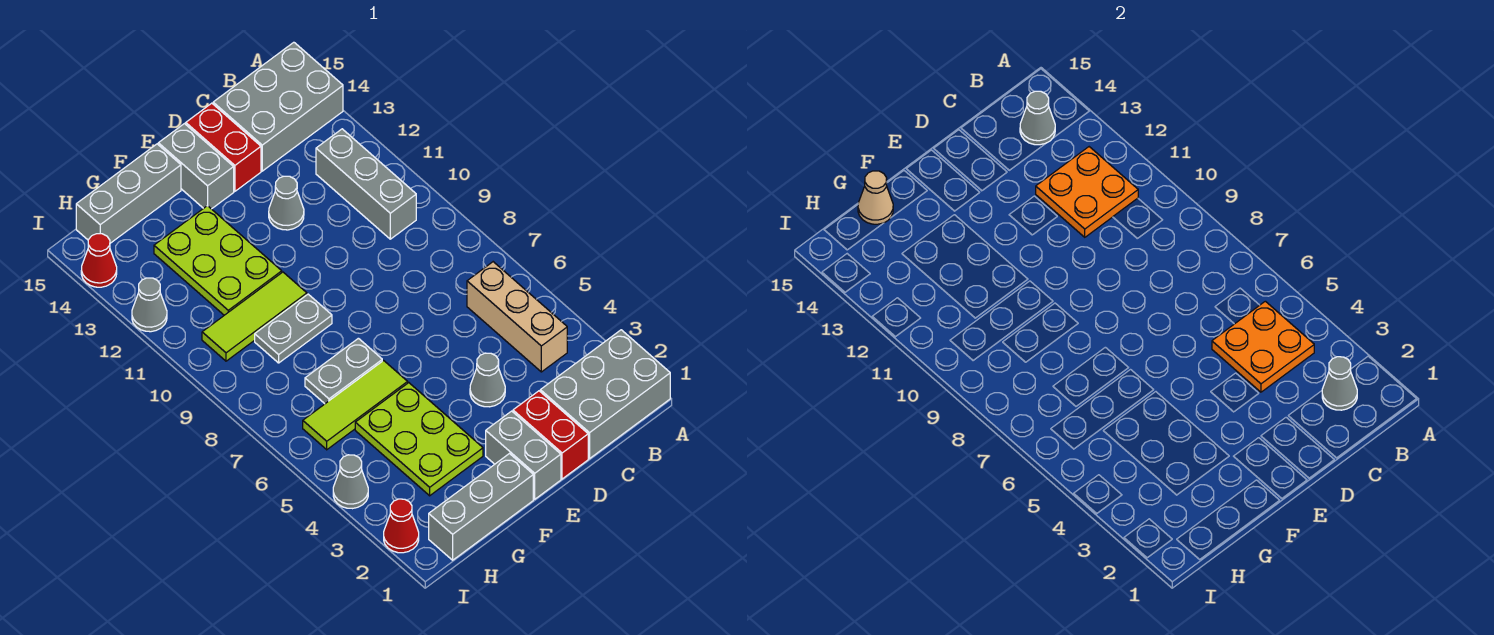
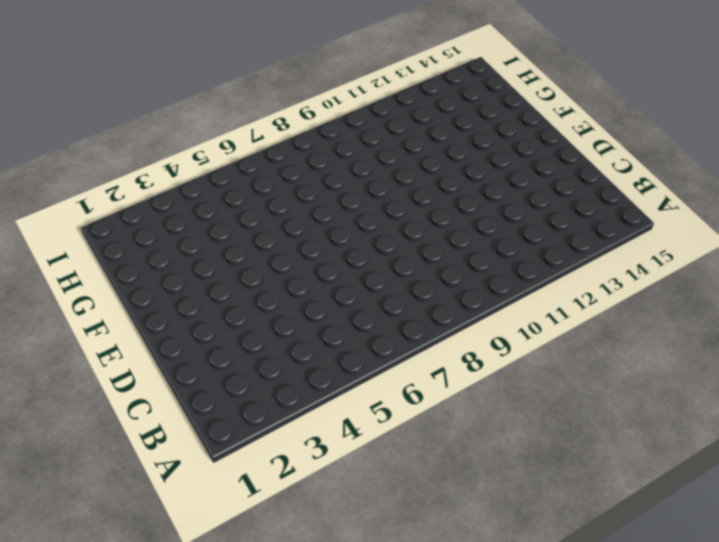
none -> grey 2x3 brick [540,330,670,459]
none -> grey 2x3 brick [213,42,343,171]
none -> tan 1x3 brick [467,262,567,372]

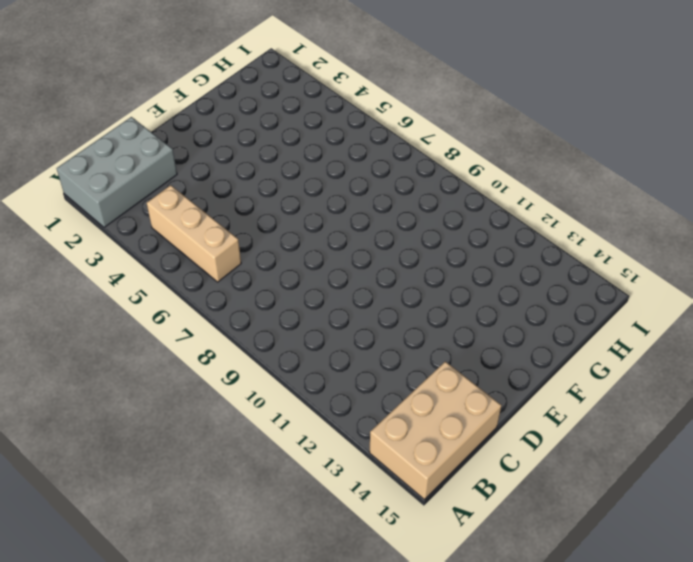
tan 2x3 brick [369,361,501,499] -> grey 2x3 brick [213,42,343,171]
none -> grey 1x3 brick [316,129,416,239]
none -> red 1x2 brick [513,391,588,479]
none -> grey 1x1 cone [470,353,505,407]

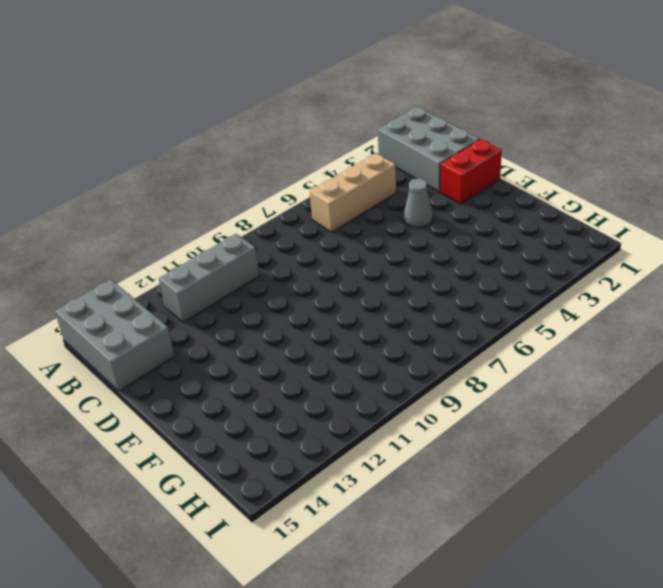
none -> grey 1x1 cone [269,176,304,230]
none -> red 1x2 brick [186,103,261,191]
none -> grey 1x2 brick [486,411,561,499]

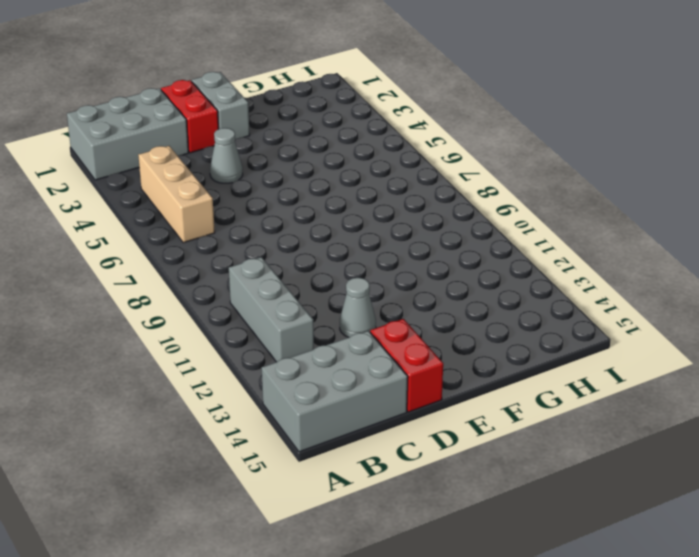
none -> grey 1x2 brick [158,124,234,209]
none -> grey 1x3 brick [429,454,533,560]
none -> lime 2x3 plate [355,383,483,496]

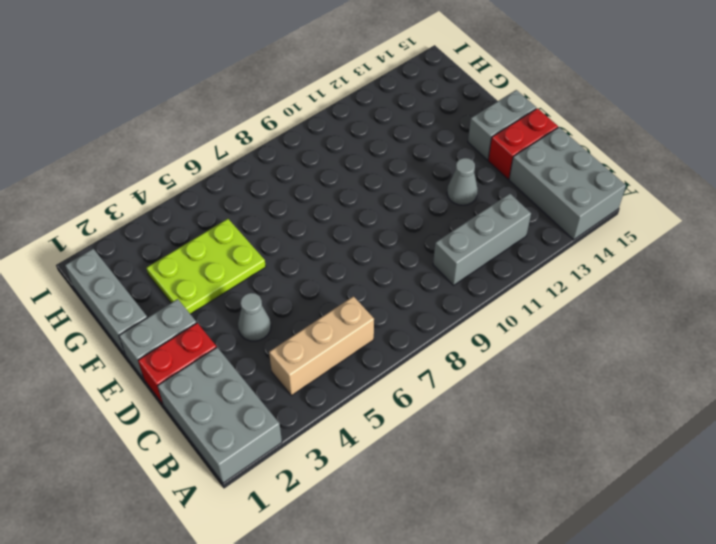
none -> lime 1x3 tile [303,361,408,450]
none -> grey 1x2 plate [305,338,382,404]
none -> grey 1x2 plate [255,294,332,363]

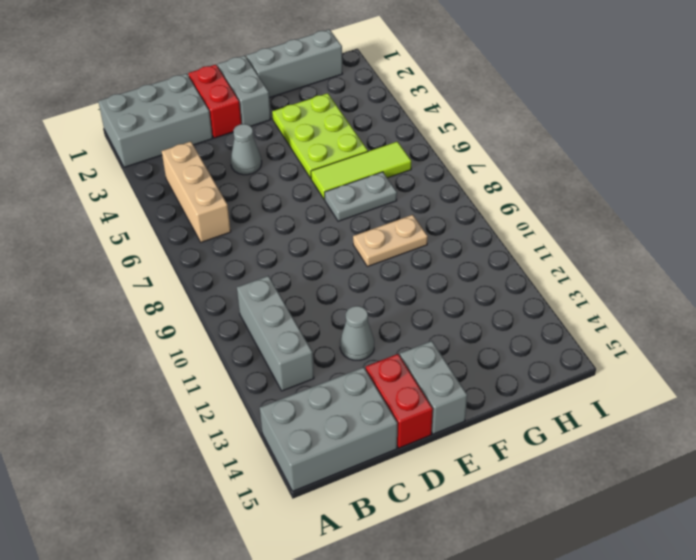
tan 1x2 plate [353,215,428,267] -> grey 1x2 plate [255,294,332,363]
none -> lime 1x3 tile [202,272,307,361]
none -> lime 2x3 plate [154,206,282,315]
none -> grey 1x3 brick [76,144,181,243]

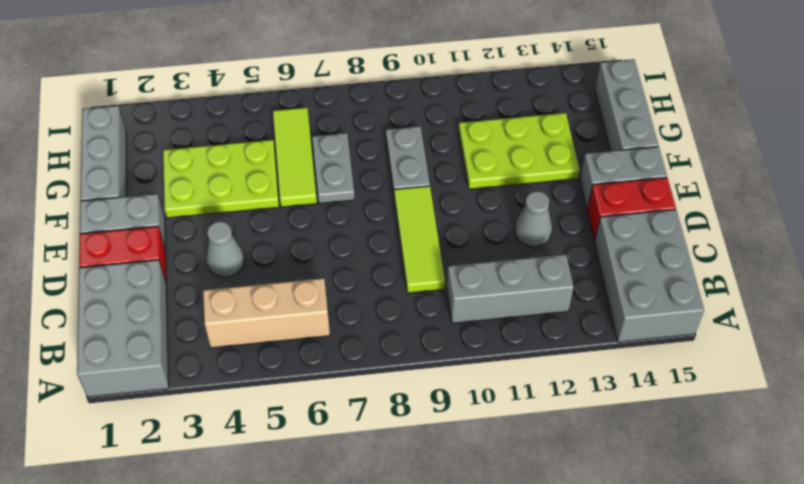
lime 1x3 tile [394,186,445,293] -> lime 1x3 tile moved to [202,272,307,361]
none -> red 1x1 cone [384,499,419,553]
none -> grey 1x1 cone [333,455,368,509]
none -> grey 1x1 cone [132,278,167,332]

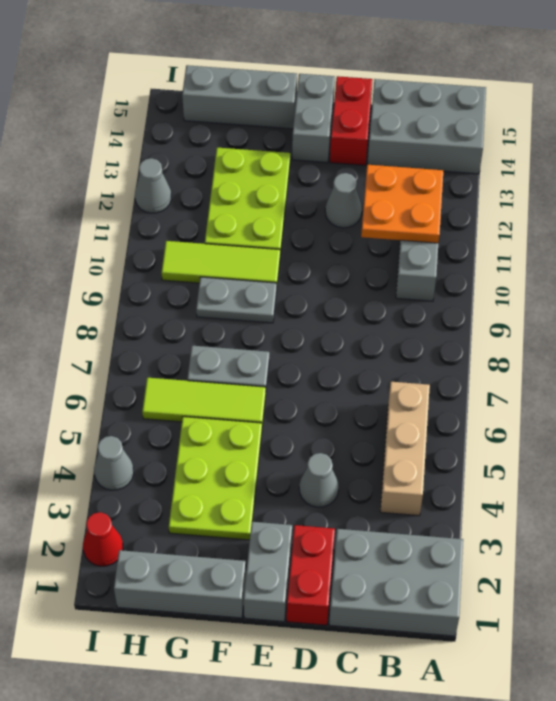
none -> red 1x1 cone [81,234,117,287]
none -> grey 1x1 cone [1322,357,1357,410]
none -> orange 2x2 plate [1212,301,1314,392]

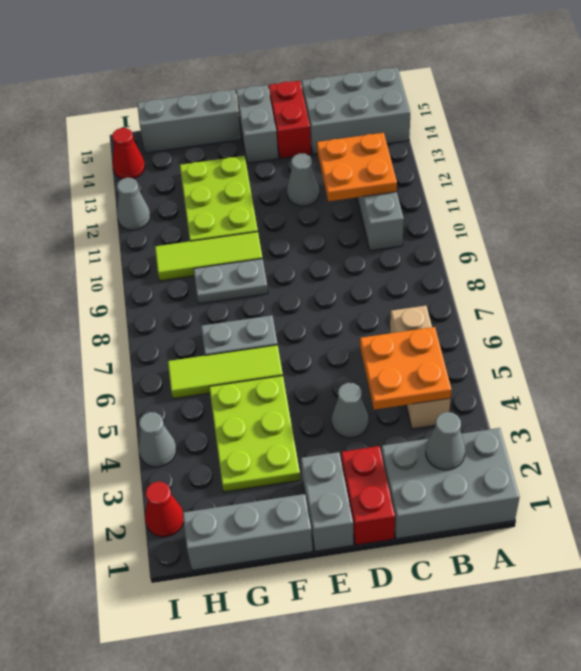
none -> grey 1x1 cone [1020,91,1055,145]
none -> tan 1x1 cone [858,171,893,224]

